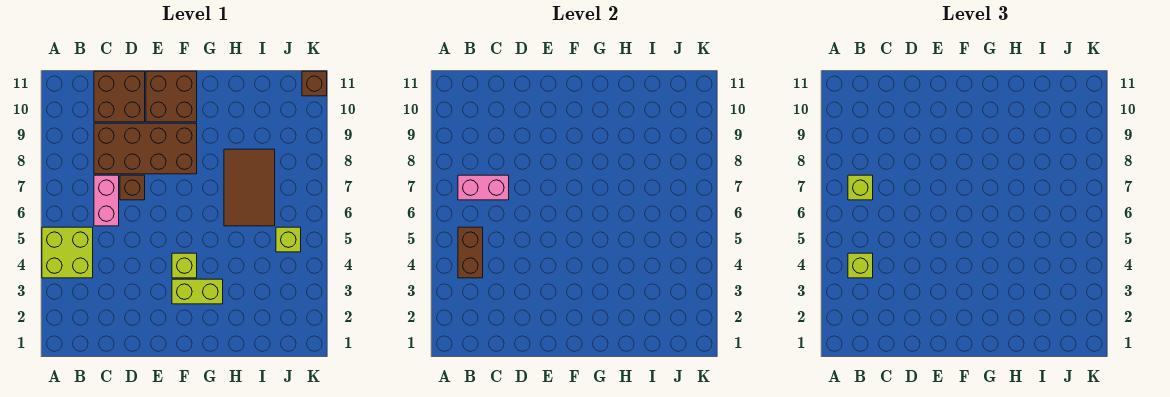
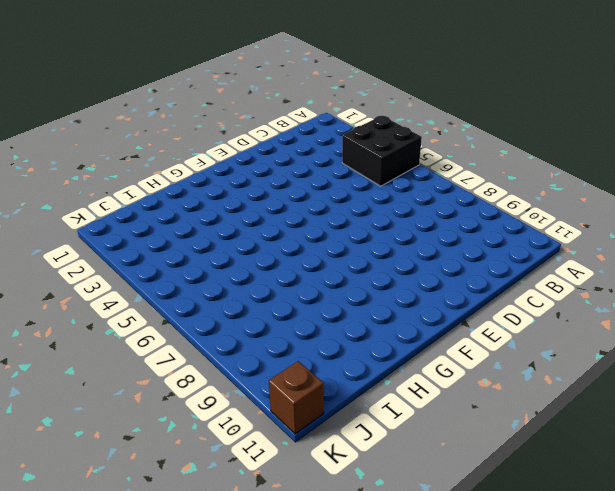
black 2x2 brick [342,116,422,186] -> lime 2x2 brick [42,227,93,278]
none -> pink 1x2 brick [94,175,119,226]
none -> brown 2x4 brick [94,123,197,174]
none -> brown 2x2 brick [94,71,145,122]

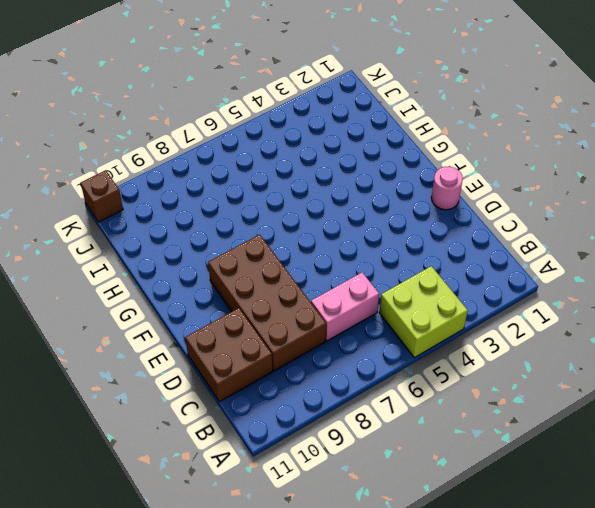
pink 1x1 round brick [431,166,463,210] -> none
none -> brown 1x1 brick [120,175,145,200]
none -> brown 2x2 brick [146,71,197,122]
none -> lime 1x2 brick [172,279,223,304]

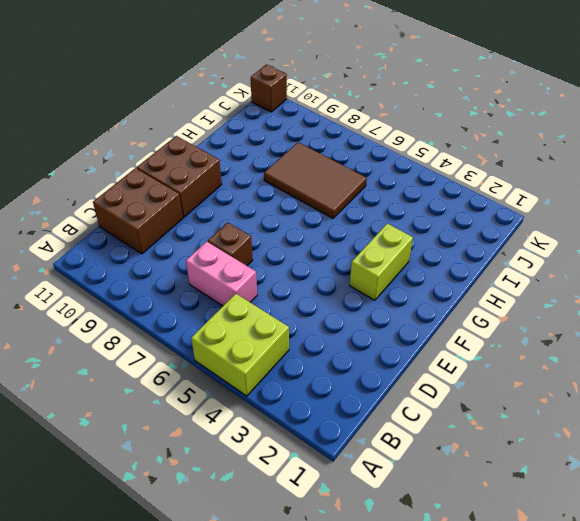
none -> brown 2x4 brick [94,123,197,174]
none -> lime 1x1 brick [172,253,197,278]
none -> lime 1x1 brick [276,227,301,252]

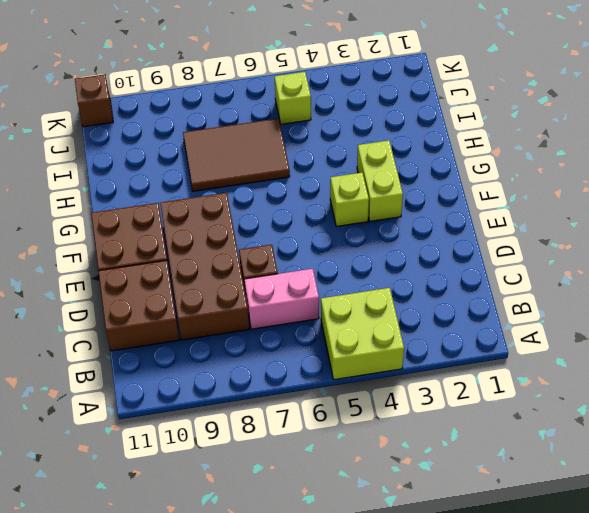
none -> brown 1x2 brick [458,227,483,278]
none -> pink 1x2 brick [458,175,509,200]
none -> lime 1x1 brick [848,253,873,278]

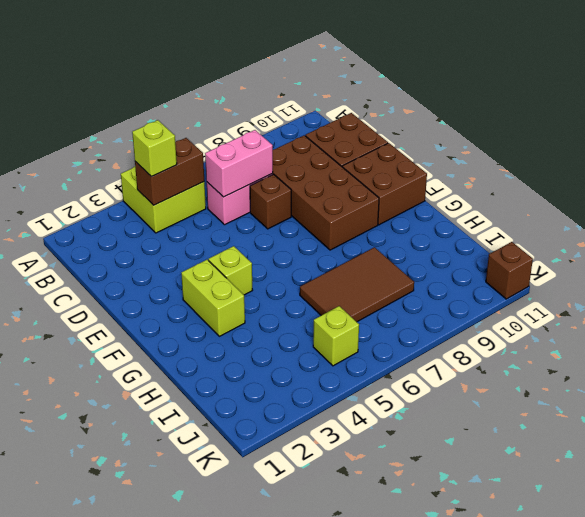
pink 1x2 brick [205,130,273,197] -> pink 1x2 brick turned to [458,175,509,200]
none -> lime 1x1 brick [848,175,873,200]

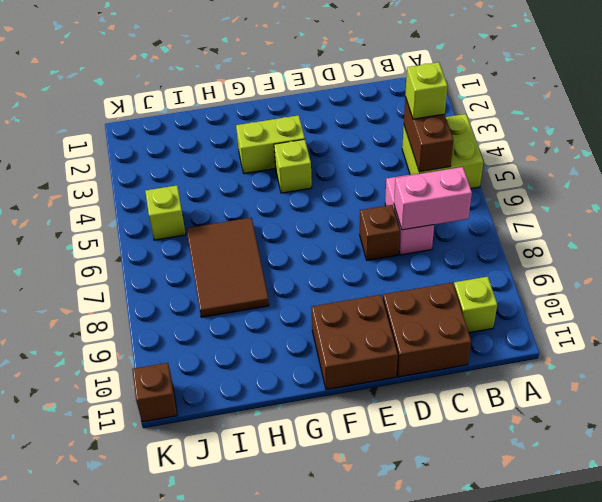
lime 1x1 brick [454,277,497,333] -> lime 1x1 brick moved to [848,175,873,200]
none -> brown 2x4 brick [94,123,197,174]

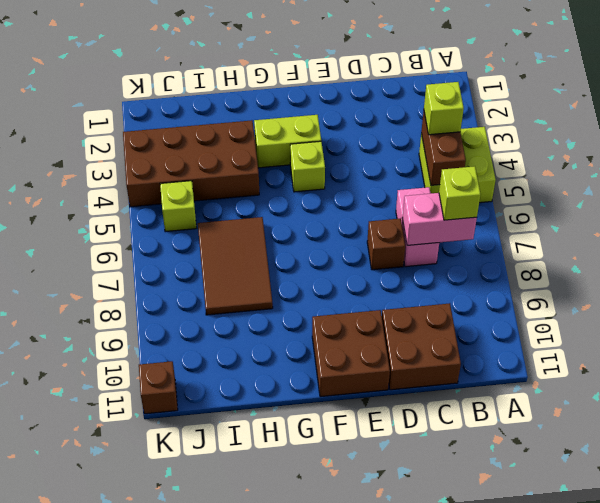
brown 2x4 brick [123,120,259,207] -> brown 2x4 brick moved to [94,123,197,174]

